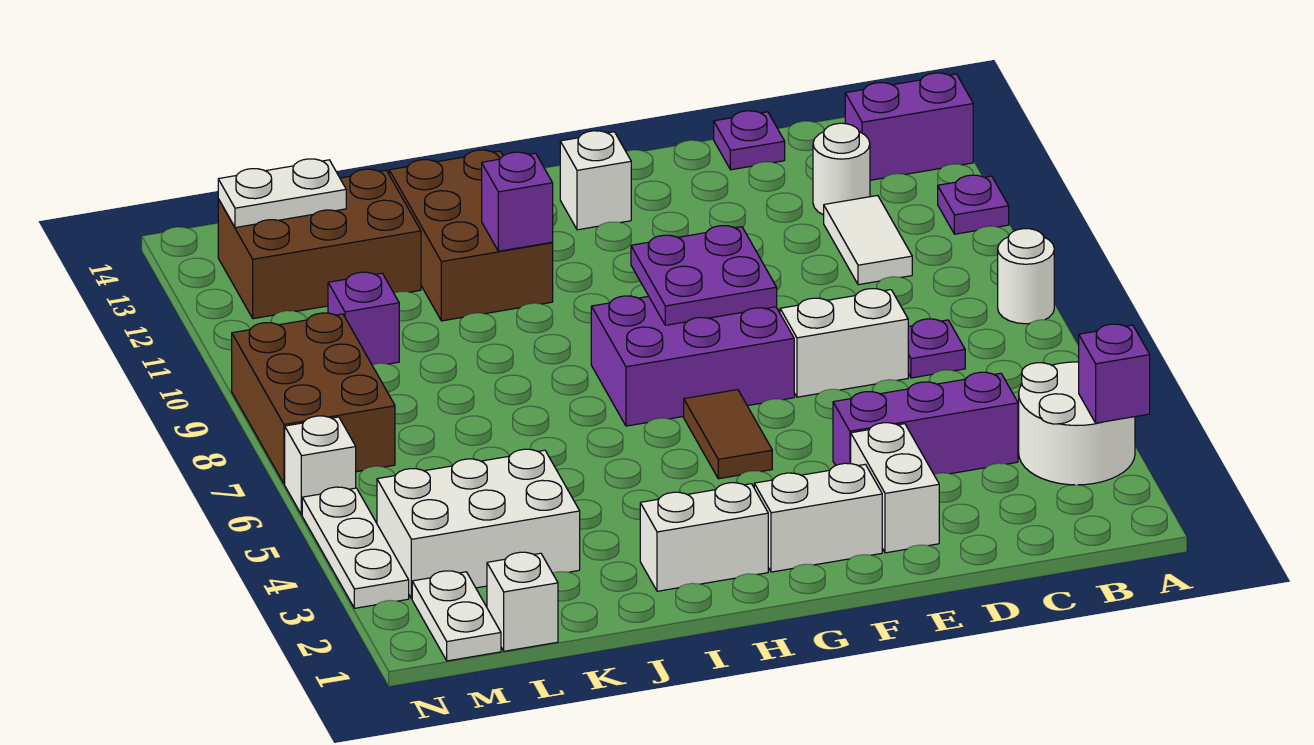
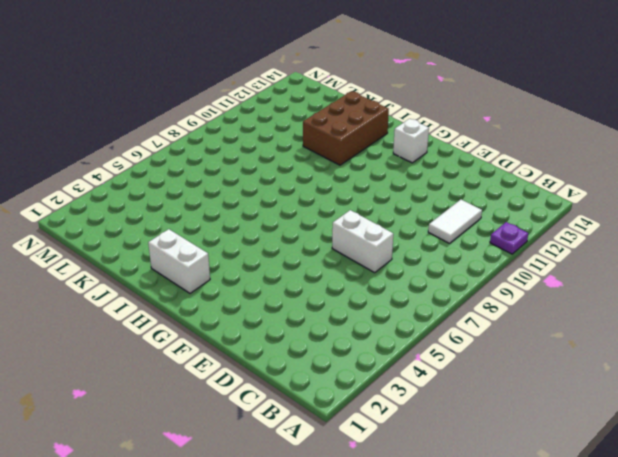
none -> white 2x2 round brick [1019,362,1135,485]
none -> white 1x1 round brick [998,229,1054,324]
none -> purple 1x2 brick [845,73,973,180]

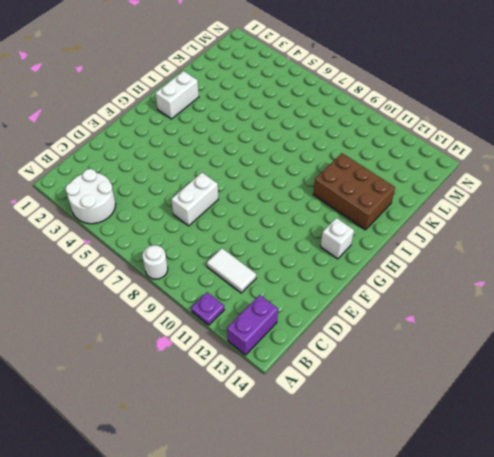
none -> purple 1x3 brick [833,372,1018,474]
none -> purple 1x1 plate [908,319,965,378]
none -> white 1x1 round brick [813,123,870,215]

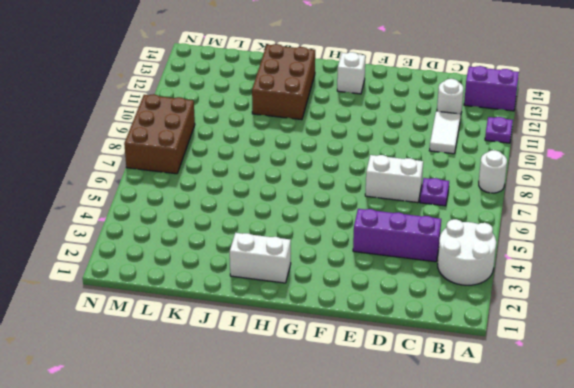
none -> purple 1x1 plate [714,111,785,170]
none -> white 1x2 brick [851,423,939,553]
none -> white 1x2 brick [754,463,882,572]

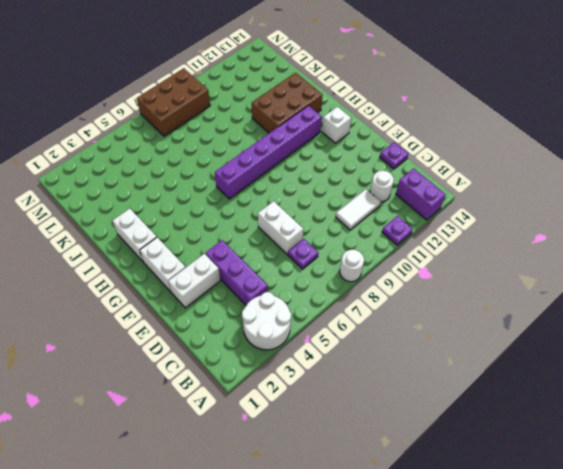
purple 1x6 brick [215,106,322,199] -> purple 2x3 brick [591,296,794,426]
none -> brown 1x2 tile [684,390,772,479]
none -> white 2x3 brick [377,449,580,599]
none -> brown 2x3 brick [218,169,421,319]

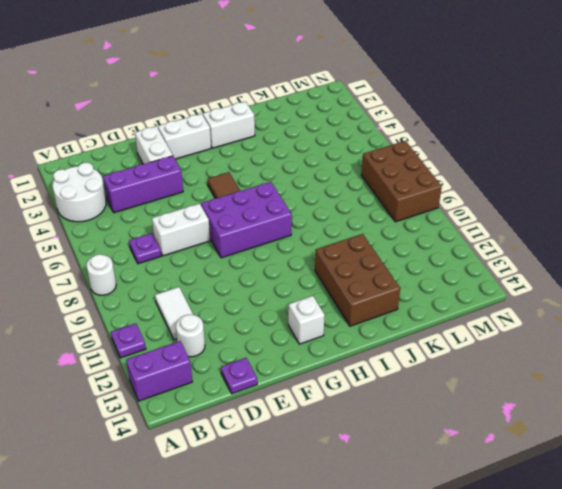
none -> white 2x3 brick [377,449,580,599]
none -> brown 2x3 brick [218,169,421,319]
none -> white 1x1 brick [487,552,558,651]

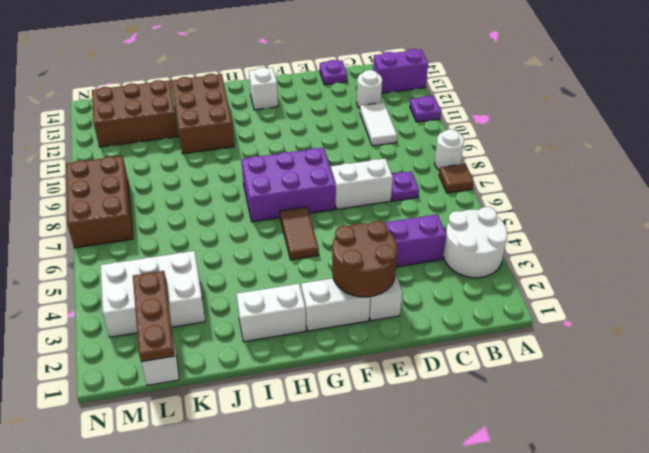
brown 1x1 tile [439,164,474,193] -> none
brown 2x2 round brick [332,221,397,297] -> none
brown 1x3 plate [133,271,174,362] -> none
none -> purple 1x1 brick [328,272,399,365]
none -> white 1x2 plate [412,571,501,661]
none -> white 1x3 plate [302,487,409,608]

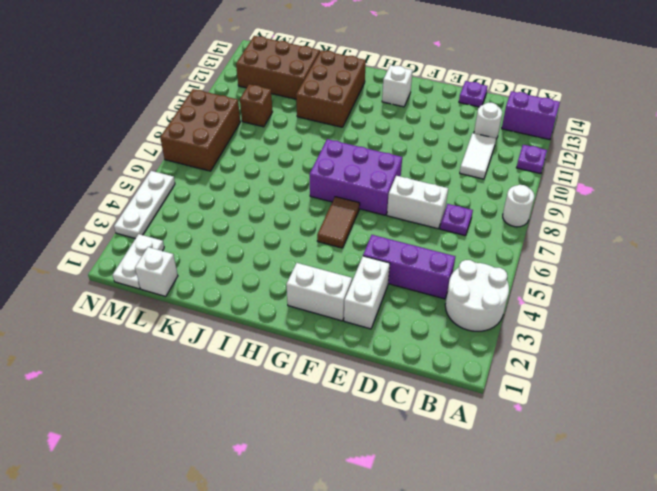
brown 1x1 brick [240,84,273,127] -> purple 1x1 brick [328,272,399,365]
none -> white 1x2 brick [640,483,768,591]
none -> white 2x3 brick [377,449,580,599]
none -> white 1x1 brick [285,416,356,515]

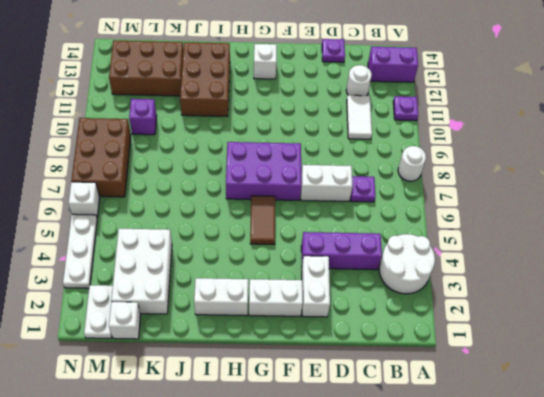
white 2x3 brick [111,229,172,314] -> white 2x3 brick turned to [377,449,580,599]
none -> purple 1x1 brick [1079,324,1150,423]
none -> purple 2x2 plate [631,226,777,325]
none -> purple 1x1 brick [482,152,553,251]

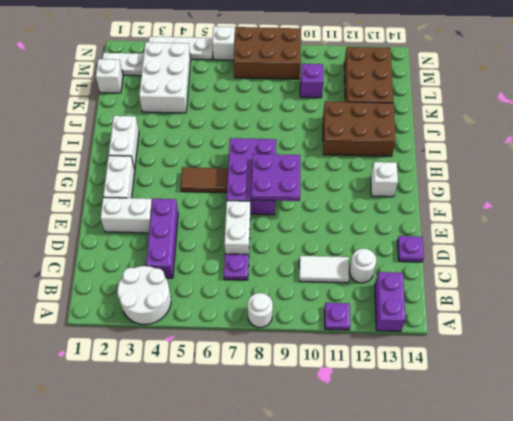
none -> purple 1x1 brick [1079,324,1150,423]
none -> purple 1x1 brick [482,152,553,251]
none -> white 1x2 plate [218,159,346,228]

